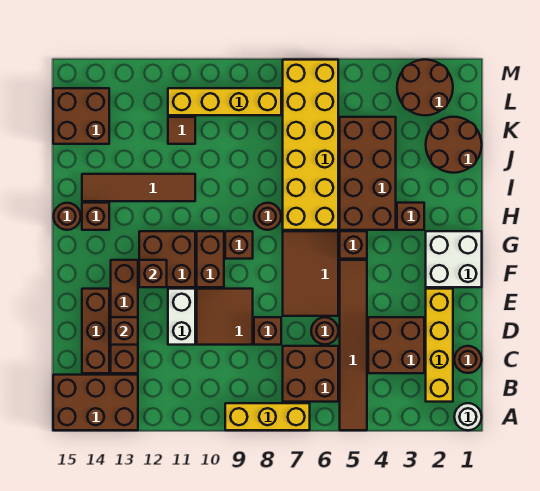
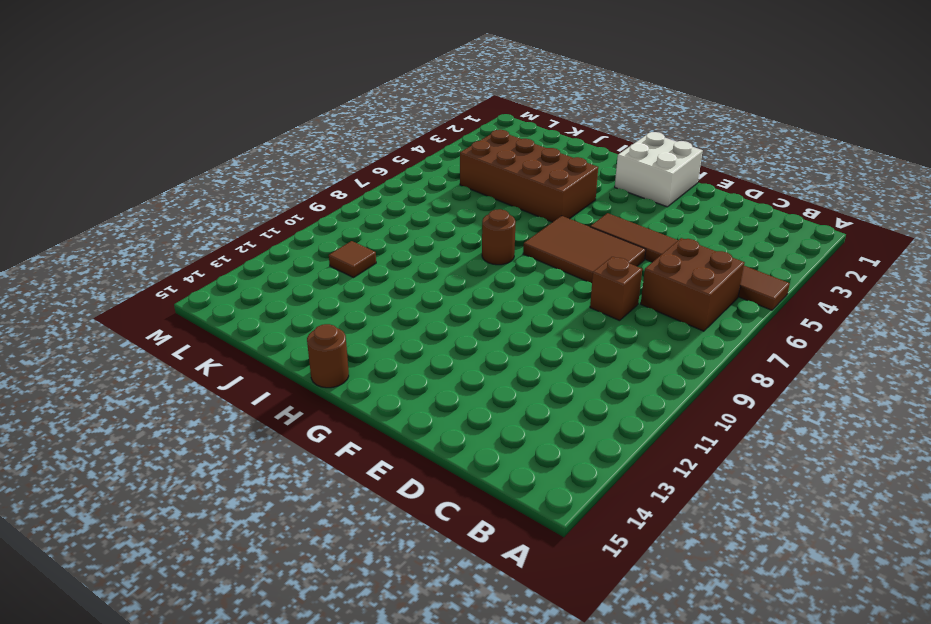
none -> white 1x1 round brick [454,403,482,430]
none -> yellow 1x3 brick [225,403,310,430]
none -> brown 2x3 brick [53,375,138,430]
none -> yellow 1x4 brick [426,289,453,402]

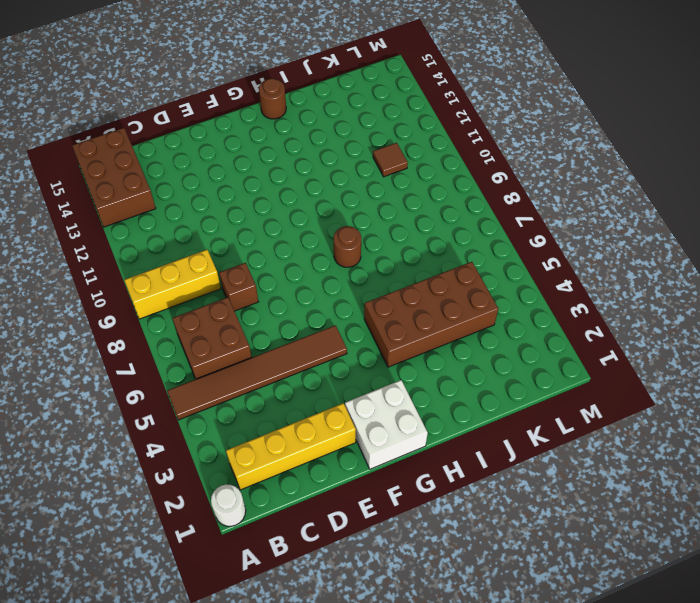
yellow 1x3 brick [124,250,221,319] -> yellow 1x3 brick turned to [225,403,310,430]
none -> brown 1x1 round brick [454,346,482,373]
none -> brown 2x2 brick [368,317,424,373]
none -> brown 1x4 brick [111,260,138,373]
none -> brown 1x3 brick [82,289,109,373]

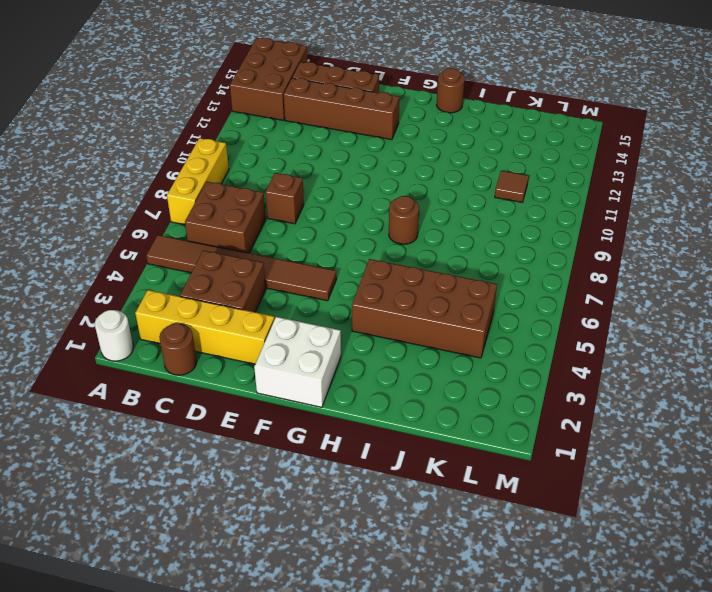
none -> brown 1x1 round brick [311,317,338,344]
none -> brown 2x2 tile [197,289,253,345]
none -> white 1x2 brick [168,289,195,345]
none -> brown 2x3 tile [283,231,338,316]

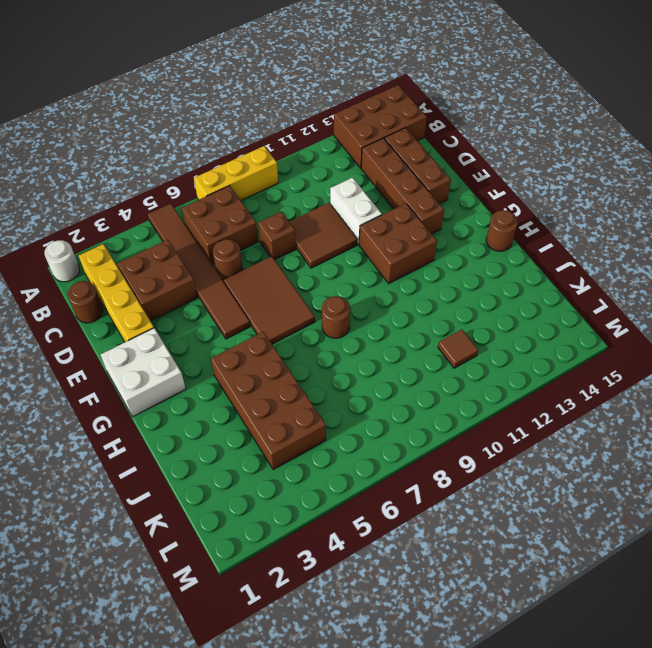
none -> brown 1x2 brick [197,231,224,287]
none -> brown 1x1 brick [340,231,367,259]
none -> brown 1x1 brick [225,231,253,259]
none -> brown 1x1 brick [397,203,424,230]

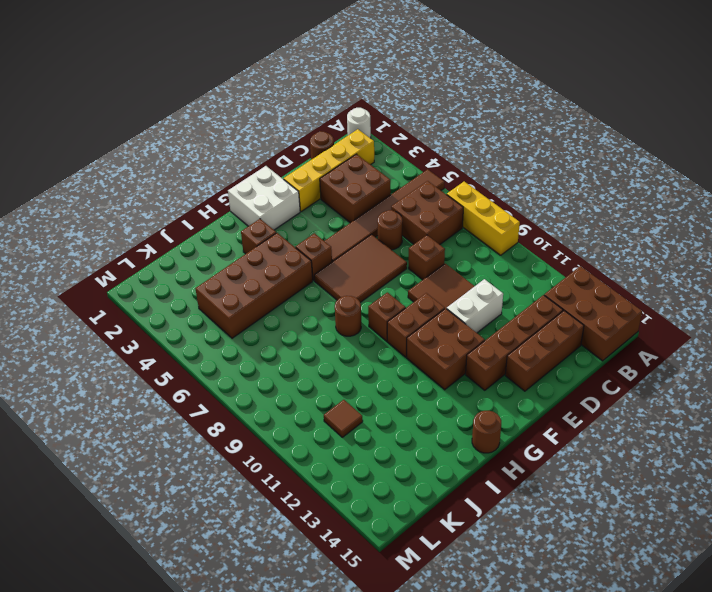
none -> yellow 2x6 brick [283,60,338,230]
none -> brown 1x1 brick [82,203,109,230]
none -> brown 1x4 tile [82,174,195,201]
none -> brown 2x2 round brick [426,117,482,173]

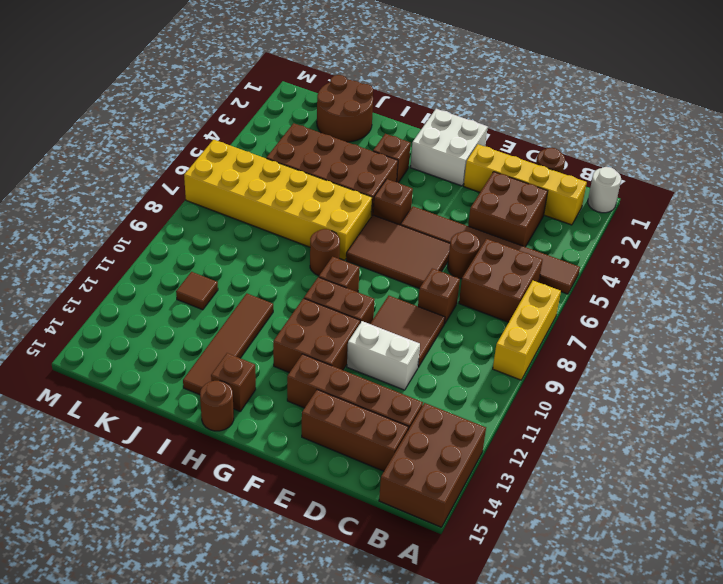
none -> brown 2x2 brick [53,88,109,144]
none -> brown 2x2 round brick [397,60,453,115]
none -> yellow 1x4 brick [168,88,281,115]
none -> brown 1x1 brick [111,317,138,345]

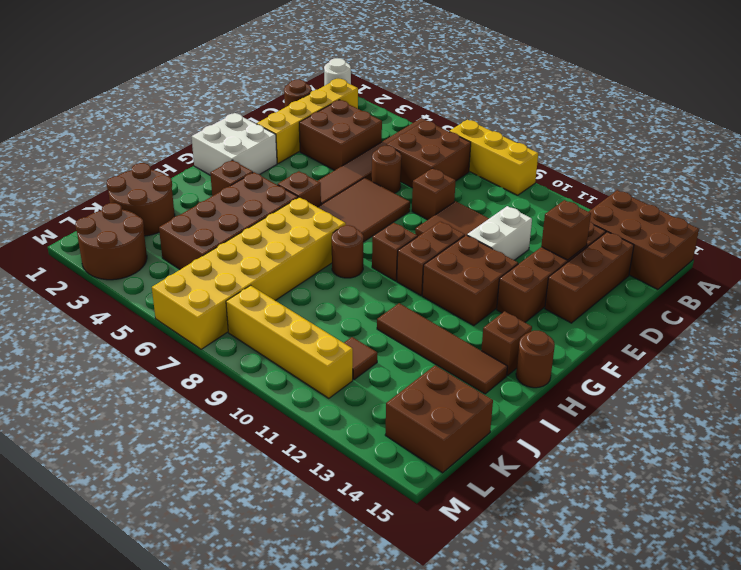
none -> brown 1x1 brick [139,260,167,287]

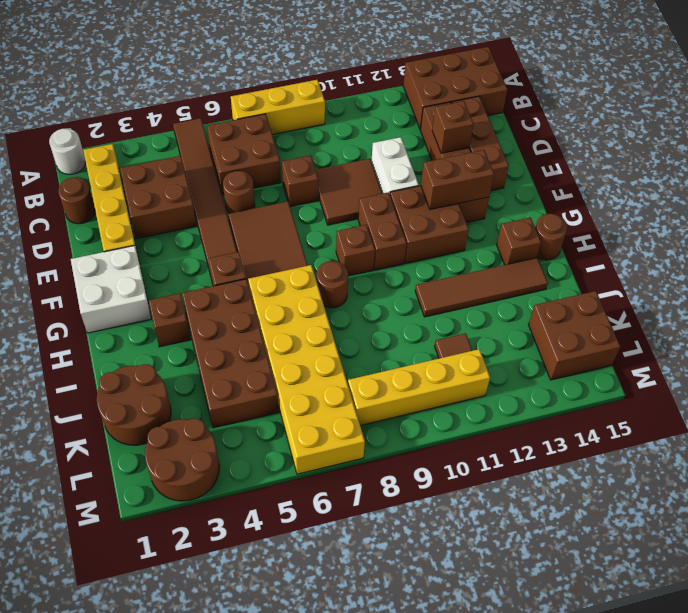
brown 1x2 brick [421,150,494,209] -> brown 1x1 brick [139,260,167,287]

